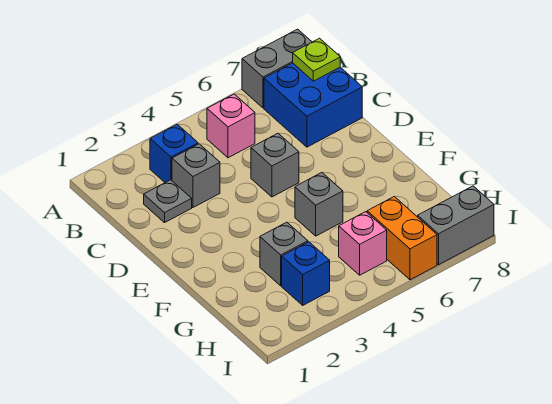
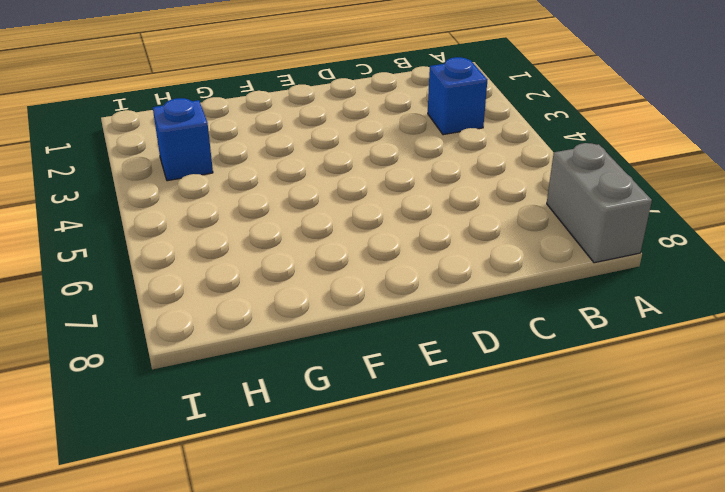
none -> pink 1x1 brick [207,94,255,158]
none -> blue 2x2 brick [264,63,362,147]
none -> grey 1x1 plate [144,180,192,223]

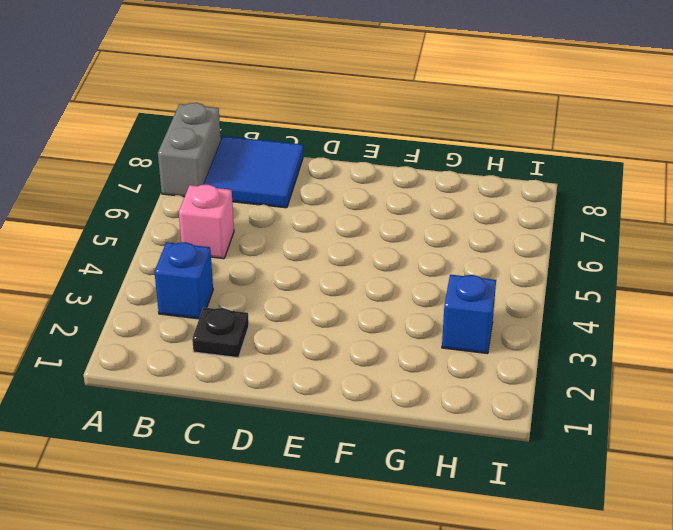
blue 2x2 tile [203,136,303,208] -> blue 2x2 brick [264,63,362,147]
black 1x1 plate [192,308,249,358] -> grey 1x1 plate [144,180,192,223]
none -> grey 1x1 brick [172,144,220,207]
none -> grey 1x1 brick [251,133,299,197]
none -> grey 1x1 brick [295,173,343,236]

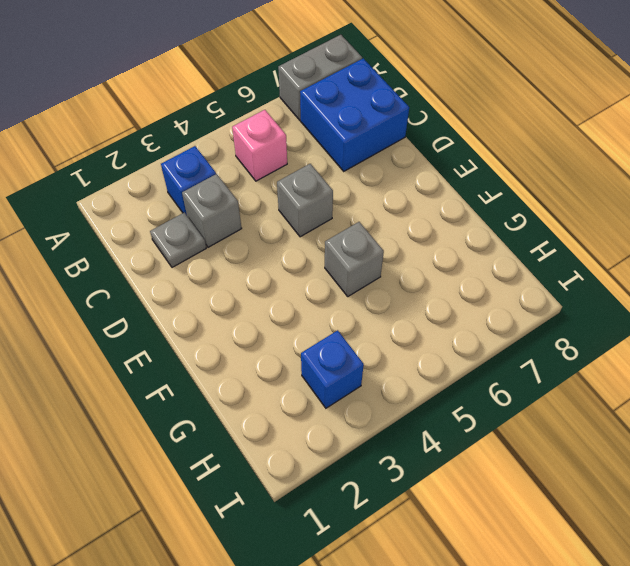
none -> grey 1x1 brick [260,222,308,286]
none -> pink 1x1 brick [339,212,387,275]
none -> orange 1x2 brick [367,197,437,280]

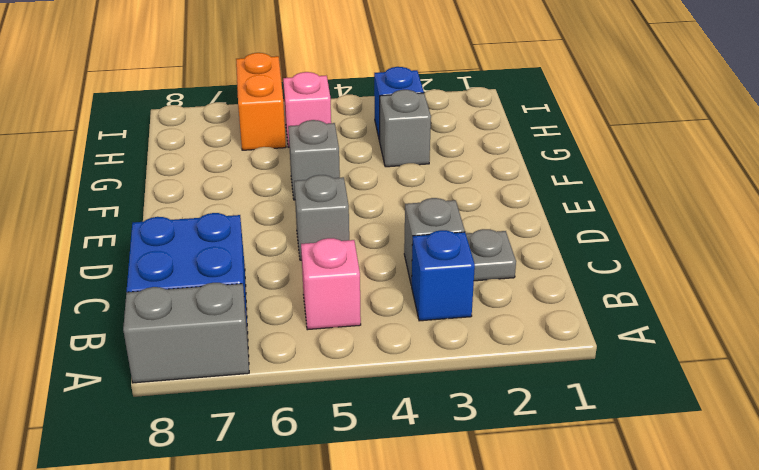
none -> grey 1x2 brick [417,186,494,265]
none -> lime 1x1 plate [293,38,340,81]

